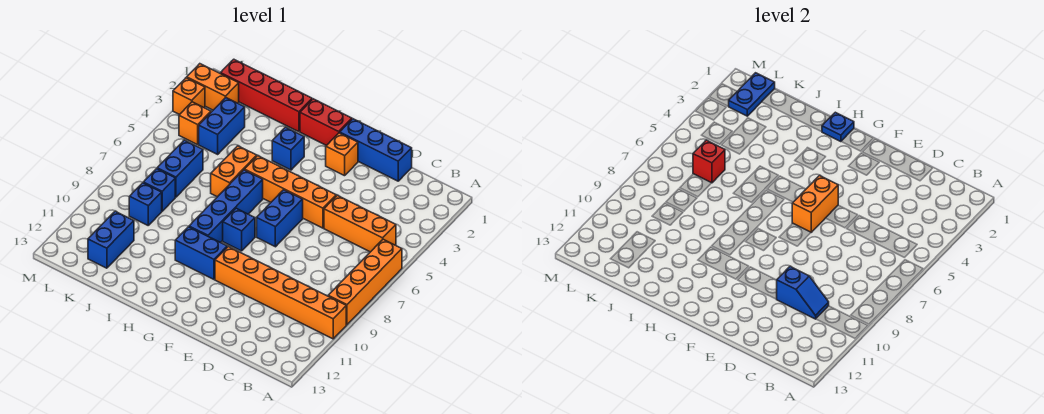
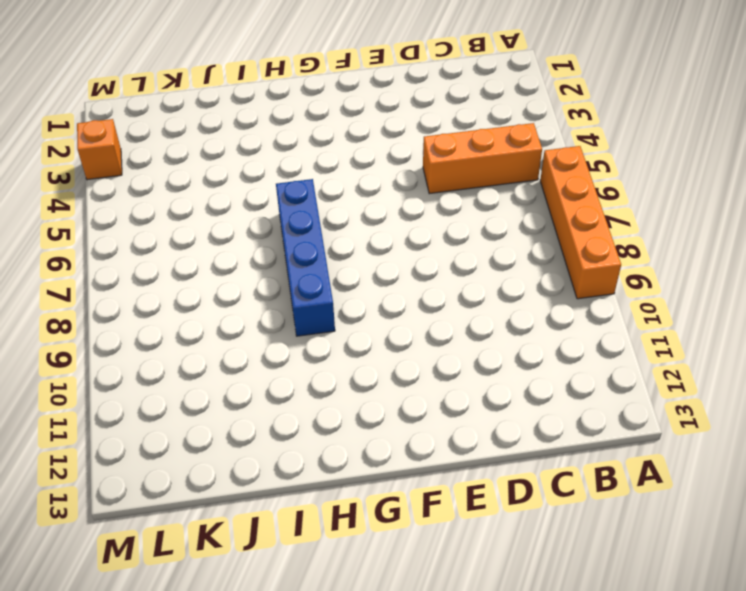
none -> orange 1x6 brick [215,247,346,339]
none -> blue 1x3 brick [340,119,412,181]
none -> orange 1x4 brick [245,156,336,228]

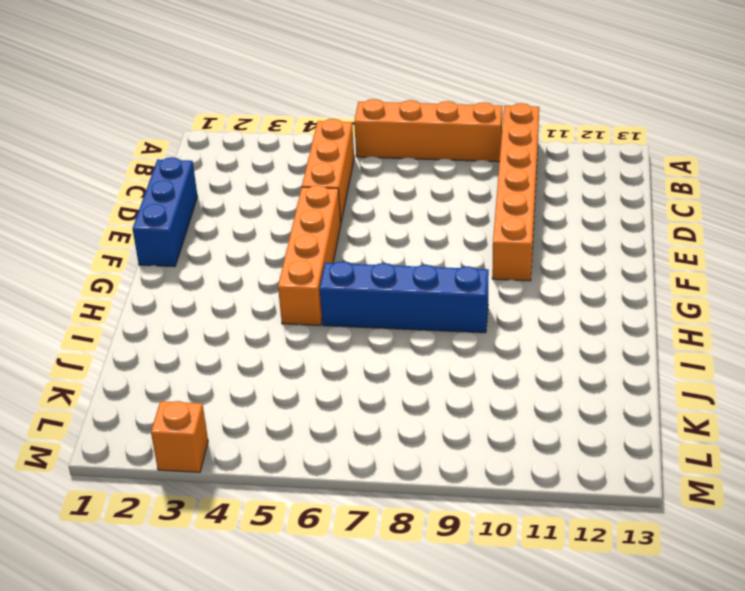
none -> orange 1x1 brick [326,133,358,176]
none -> blue 1x2 brick [257,190,303,247]
none -> red 1x2 brick [300,99,352,146]

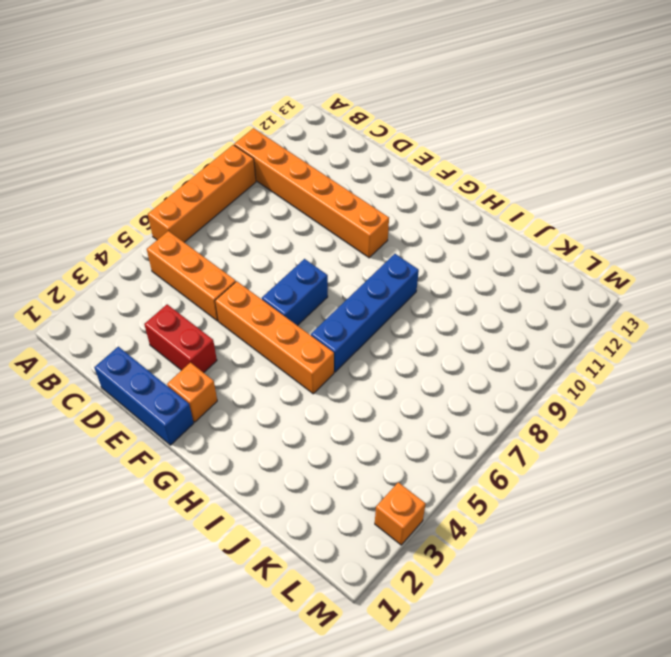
red 1x2 brick [144,304,217,373] -> red 1x2 brick moved to [300,99,352,146]
none -> blue 1x1 brick [223,208,255,251]
none -> blue 1x2 brick [175,227,227,279]
none -> blue 1x1 brick [272,127,304,170]

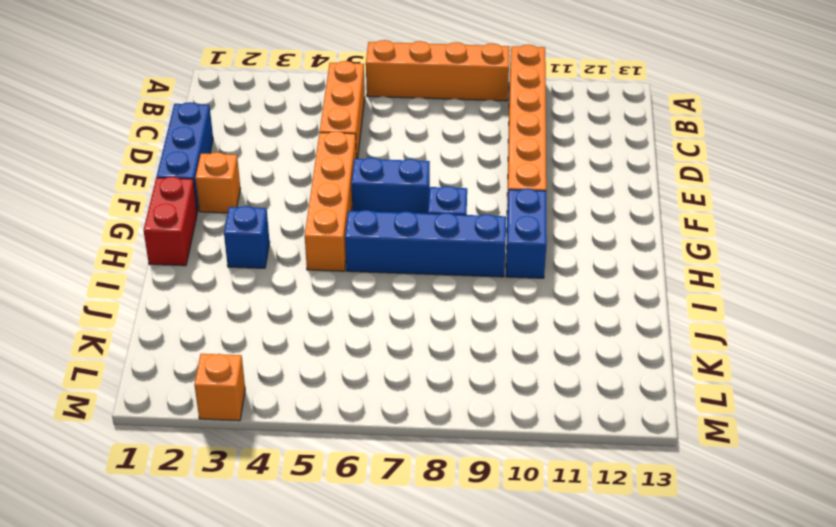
none -> red 1x4 brick [220,59,312,132]
none -> orange 1x2 brick [211,146,257,197]
none -> blue 1x2 brick [199,98,245,154]

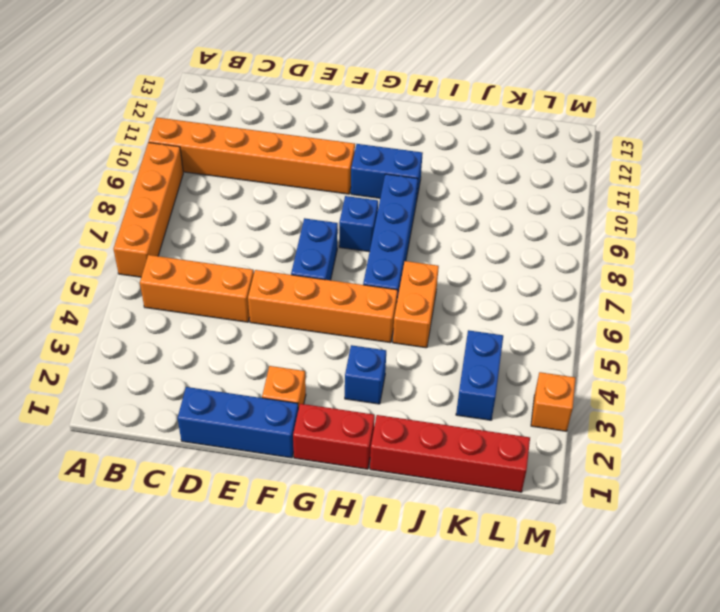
none -> blue 1x2 brick [157,140,203,197]
none -> blue 1x1 brick [143,169,175,211]
none -> blue 1x1 brick [129,183,162,225]

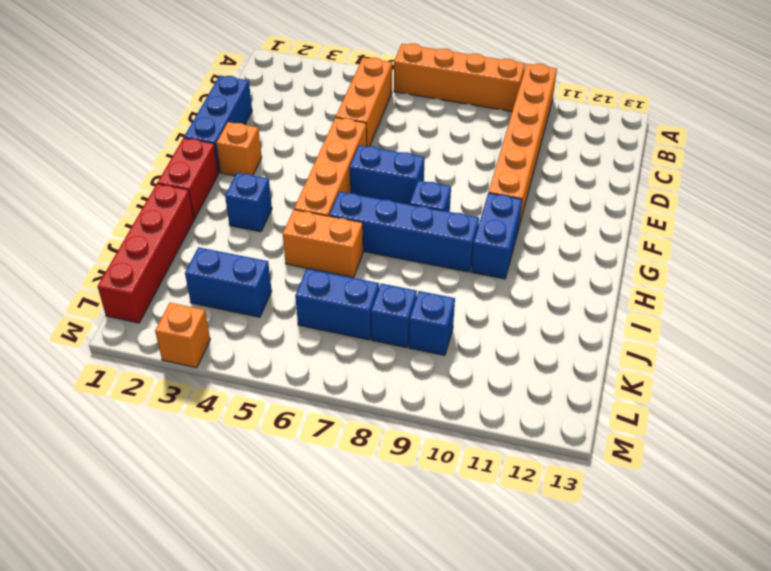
none -> blue 1x2 brick [88,211,134,268]
none -> orange 1x2 brick [187,64,239,110]
none -> orange 1x1 brick [179,102,211,145]

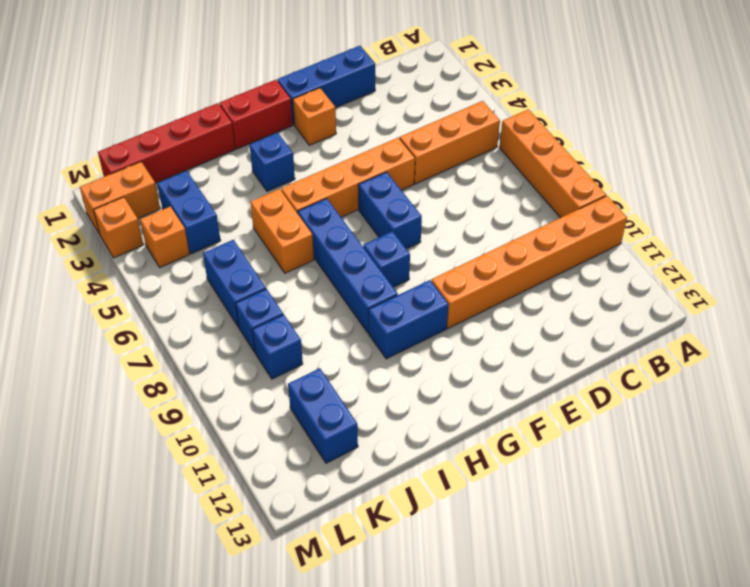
none -> blue 1x2 slope [777,267,829,319]
none -> orange 1x2 brick [792,176,838,232]
none -> blue 1x1 plate [822,112,854,142]

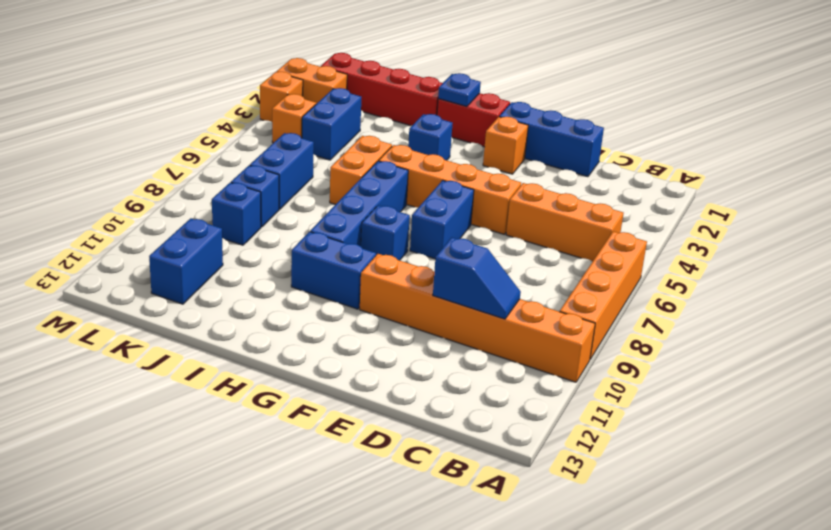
none -> orange 1x2 brick [792,176,838,232]
none -> red 1x1 brick [693,140,725,183]
none -> blue 1x2 plate [728,73,775,116]

